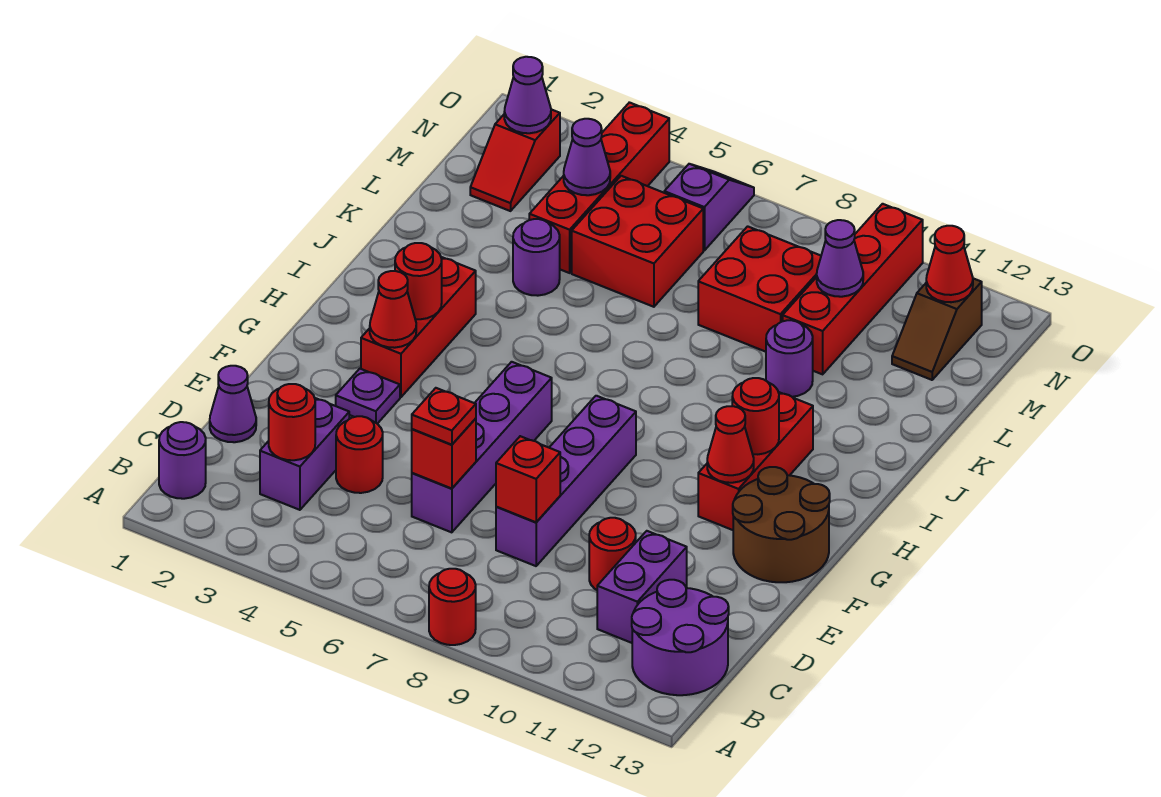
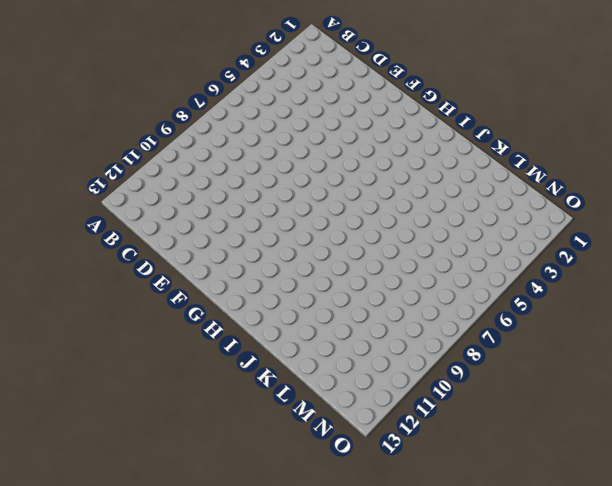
none -> red 1x1 round brick [429,569,476,645]
none -> purple 1x1 round brick [159,422,206,499]
none -> purple 2x2 round brick [632,580,729,695]
none -> purple 1x2 brick [260,398,349,510]

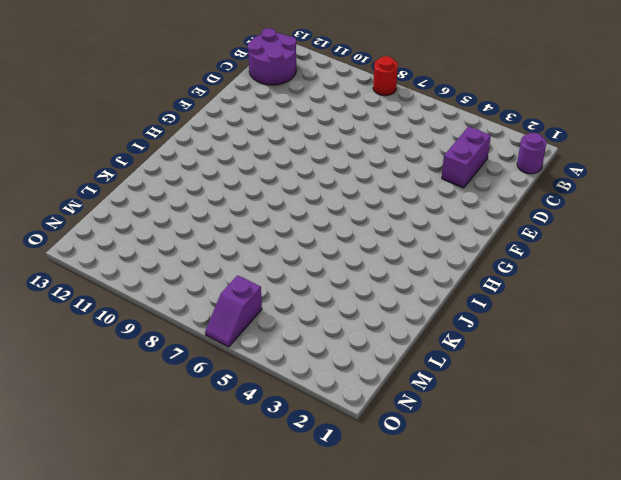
none -> purple 1x2 brick [597,531,687,643]
none -> purple 1x1 cone [210,366,256,442]
none -> red 1x1 round brick [336,416,383,493]
none -> purple 1x4 brick [412,362,552,532]

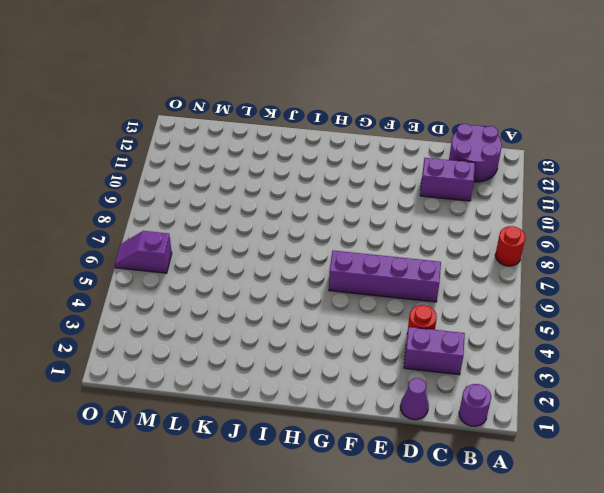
none -> purple 1x4 brick [496,396,636,566]
none -> red 1x1 round brick [589,518,636,590]
none -> purple 1x1 plate [336,369,400,424]
none -> brown 2x2 round brick [733,467,830,582]

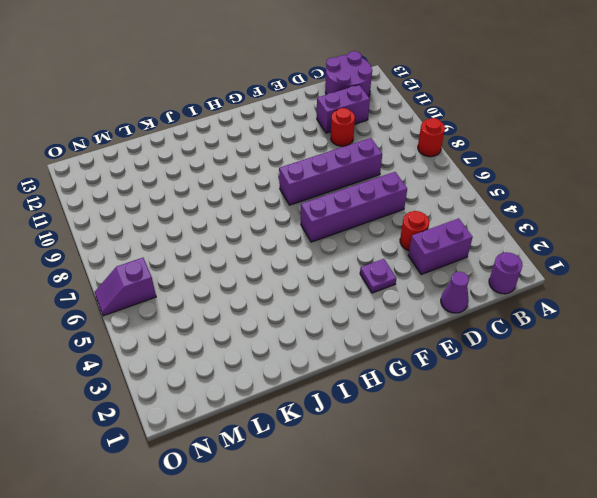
none -> brown 2x2 round brick [733,467,830,582]
none -> red 1x3 brick [361,257,476,397]
none -> red 1x3 brick [698,392,813,530]
none -> purple 1x1 round brick [513,219,560,296]

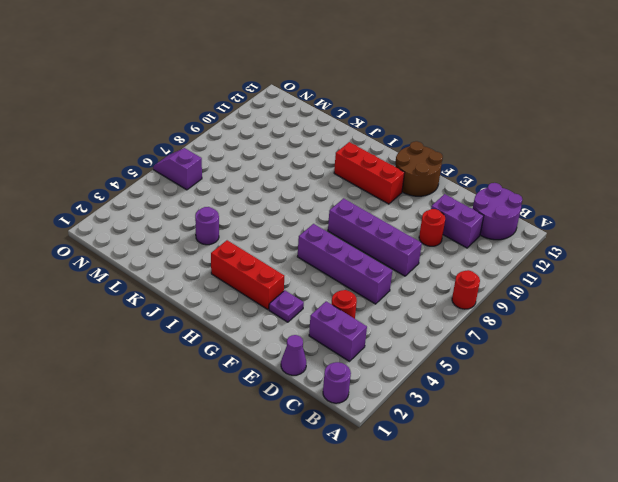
none -> purple 1x1 round brick [766,320,813,397]
none -> red 1x4 brick [529,102,669,273]
none -> red 2x2 brick [572,176,703,307]
none -> red 2x2 brick [698,226,821,352]

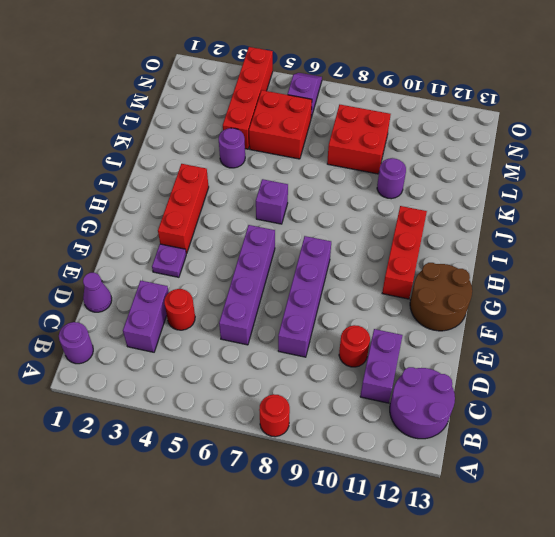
purple 1x1 brick [256,179,288,224] -> none
none -> red 1x4 brick [783,204,923,374]
none -> red 1x2 slope [470,109,560,211]
none -> brown 1x2 slope [892,278,982,380]
none -> red 1x1 round brick [269,384,315,460]

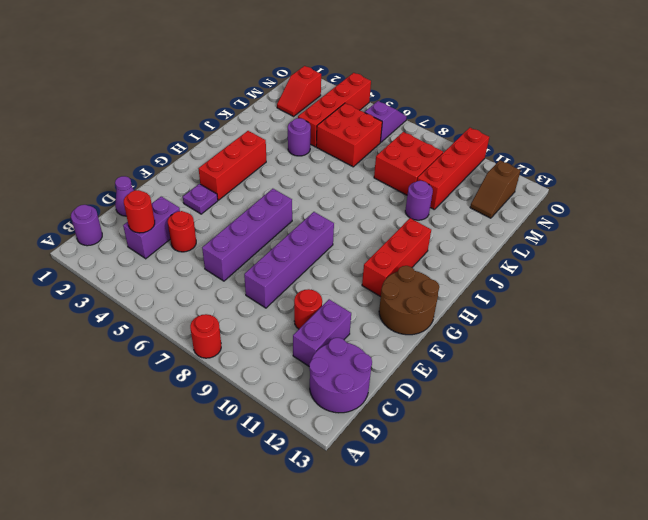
none -> red 1x1 brick [412,418,476,489]
none -> red 1x1 brick [496,436,560,522]
none -> red 1x1 cone [370,271,416,348]
none -> red 1x1 cone [707,406,754,483]

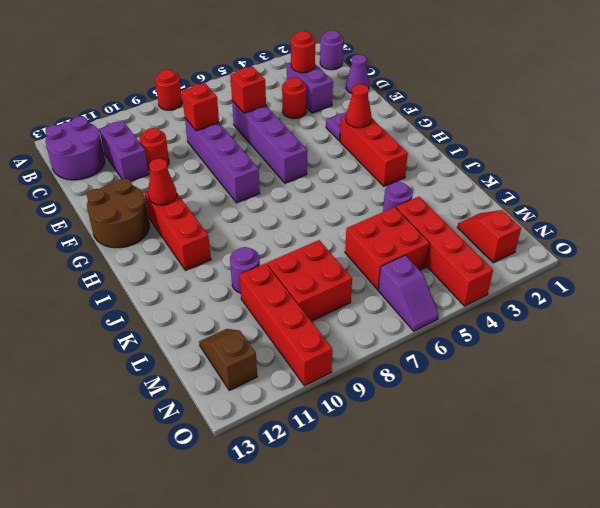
none -> red 1x1 round brick [395,243,442,319]
none -> red 1x1 round brick [732,378,779,454]
none -> purple 1x1 cone [564,119,610,195]
none -> purple 1x1 cone [817,220,863,297]

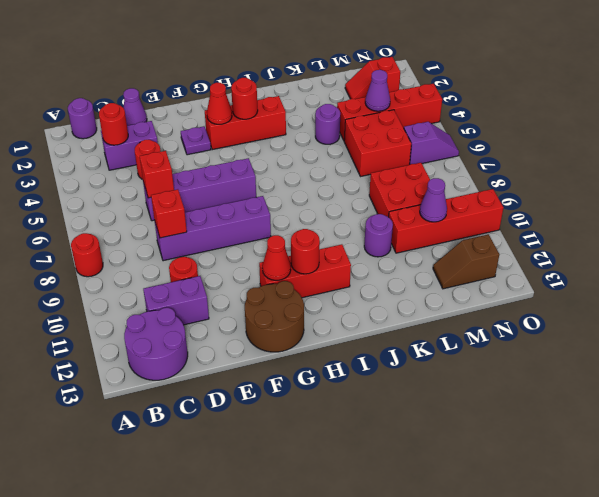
none -> purple 1x1 cone [504,57,551,133]
none -> red 1x1 cone [926,226,973,302]
none -> red 1x1 plate [412,388,476,445]

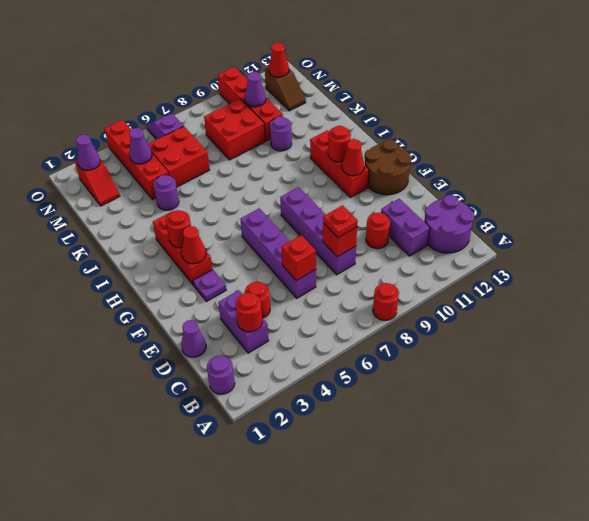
red 1x1 plate [323,205,358,237] -> red 1x1 plate moved to [412,388,476,445]

